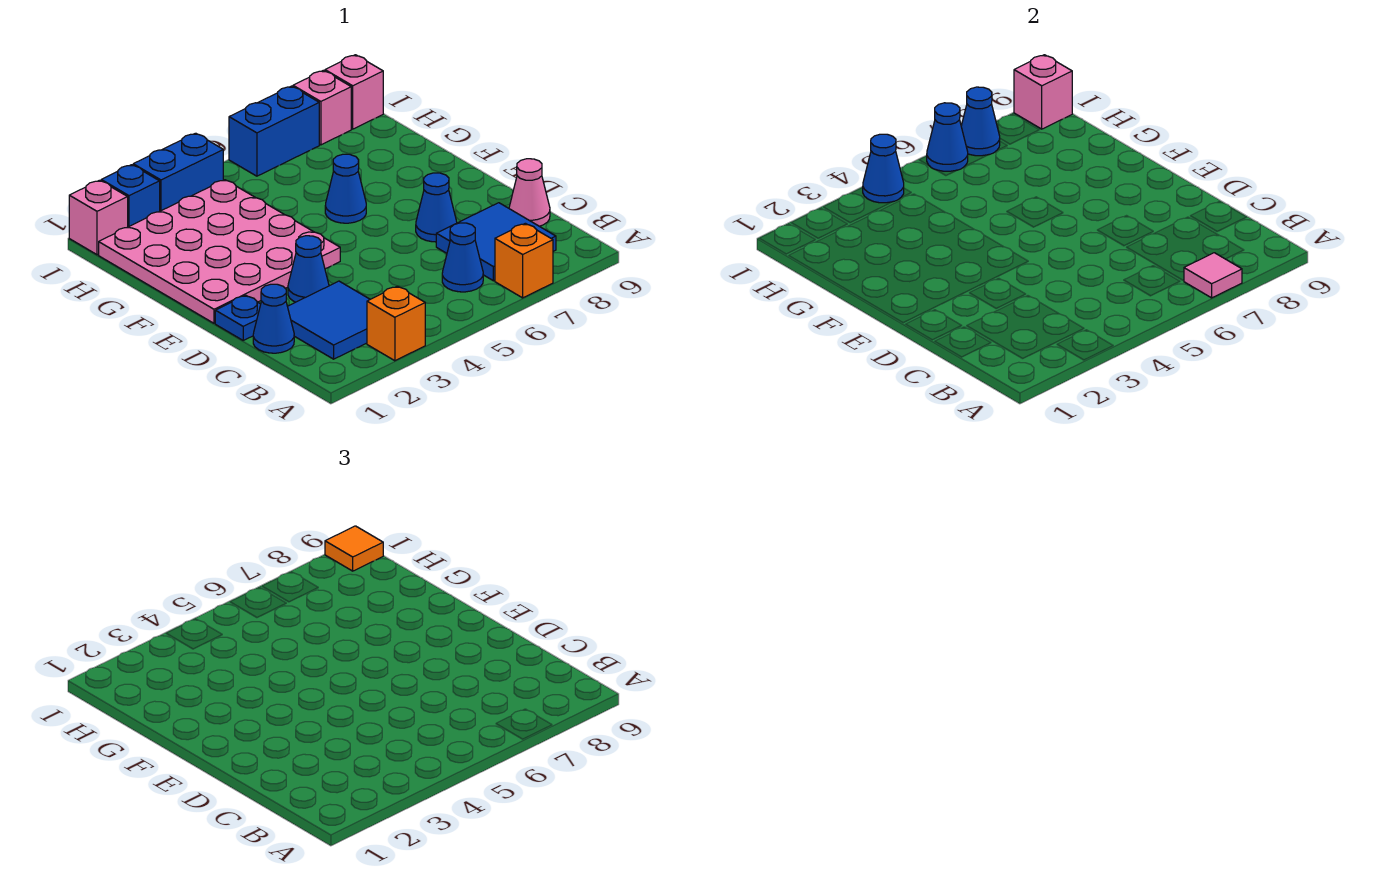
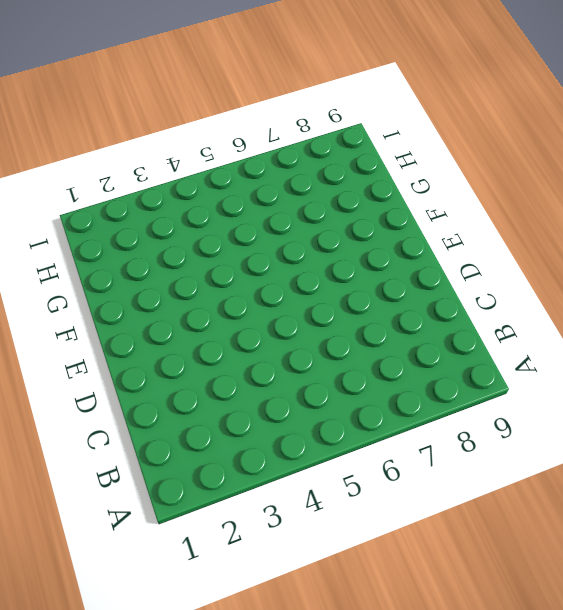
none -> orange 1x1 brick [367,286,425,361]
none -> orange 1x1 brick [495,223,553,298]
none -> blue 2x2 tile [288,281,370,359]

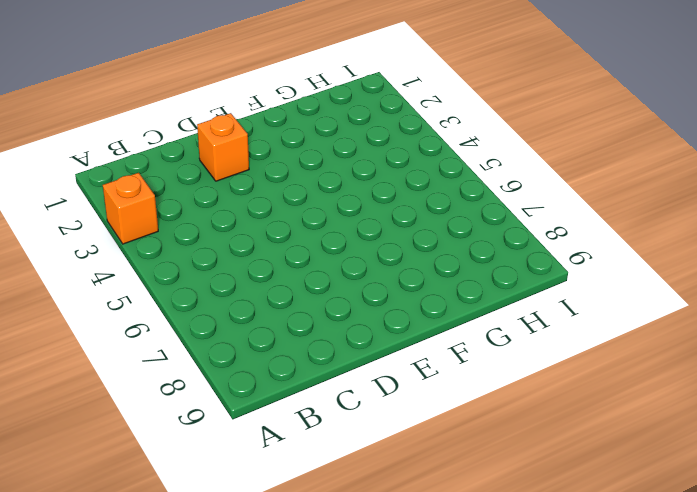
orange 1x1 brick [197,113,249,181] -> orange 1x1 brick moved to [495,223,553,298]
none -> blue 2x2 tile [288,281,370,359]
none -> blue 1x1 cone [442,223,483,292]
none -> blue 2x2 tile [436,203,556,281]

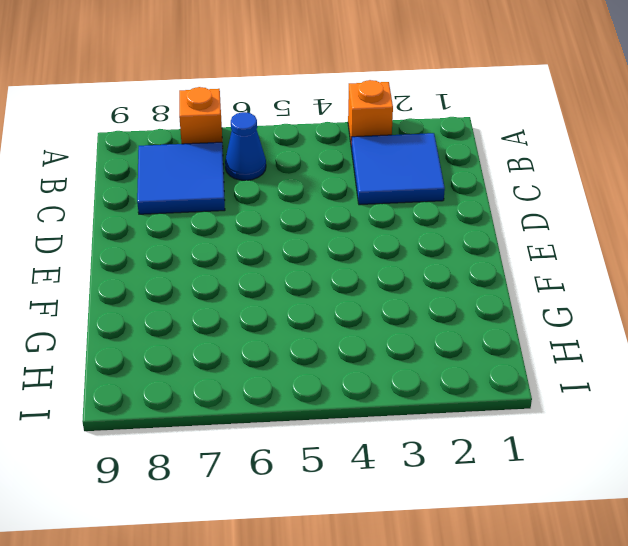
none -> blue 1x1 cone [253,284,294,353]
none -> pink 1x1 cone [509,159,550,226]
none -> blue 1x1 plate [215,295,261,340]

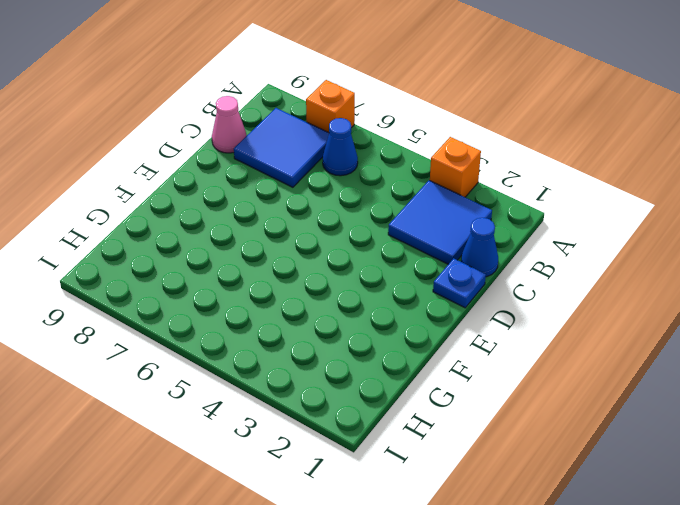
none -> blue 1x1 cone [288,236,329,302]
none -> blue 1x1 cone [416,173,457,242]
none -> pink 4x4 plate [99,180,340,323]

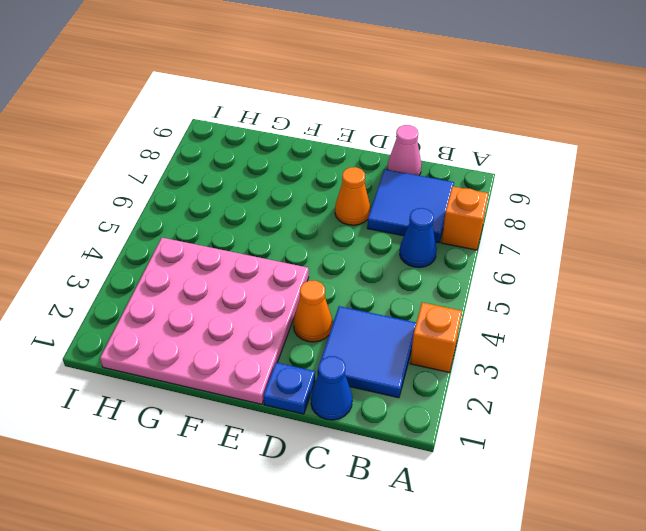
orange 1x1 cone [293,281,332,342] -> blue 1x1 cone [288,236,329,302]
orange 1x1 cone [335,167,370,225] -> blue 1x1 cone [416,173,457,242]
none -> blue 1x1 cone [325,154,366,223]
none -> pink 1x1 brick [69,180,128,255]
none -> blue 1x1 brick [101,165,160,227]

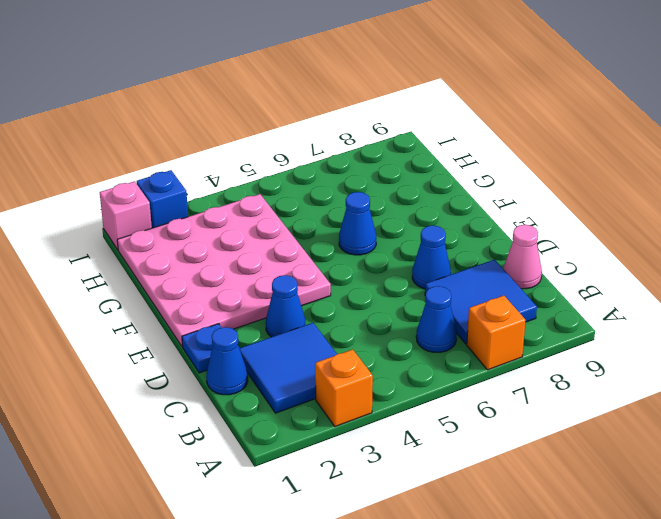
none -> blue 1x2 brick [133,133,223,211]
none -> blue 1x2 brick [229,86,319,176]
none -> pink 1x1 brick [293,70,351,145]

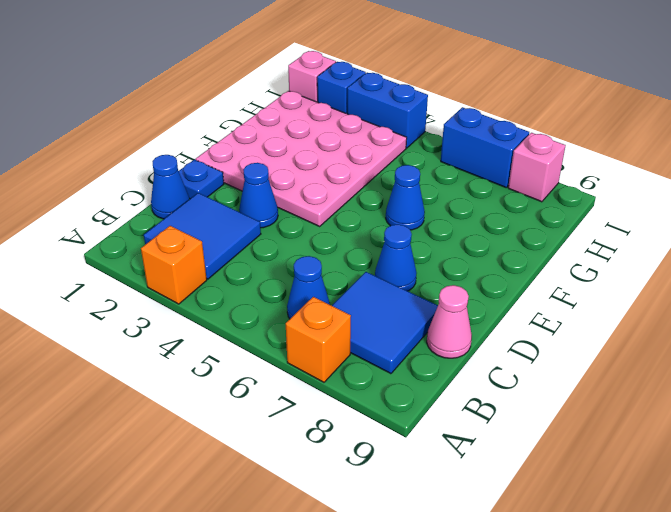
none -> pink 1x1 brick [325,55,383,129]
none -> pink 1x1 tile [1184,253,1242,298]
none -> blue 1x1 cone [863,134,904,203]

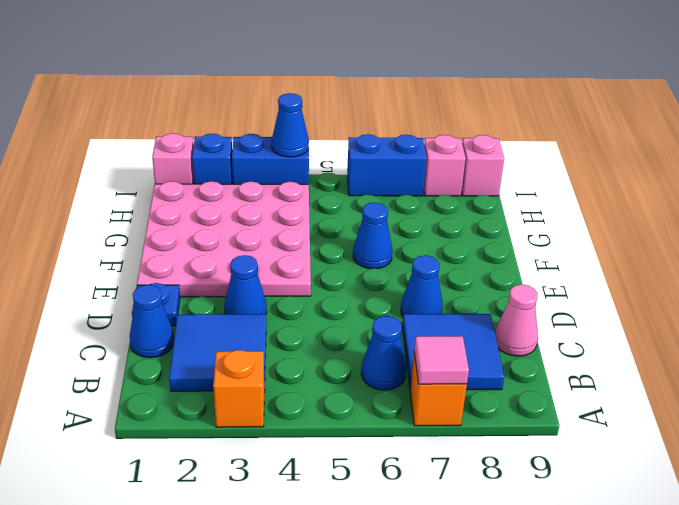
none -> blue 1x1 cone [927,103,968,171]
none -> blue 1x1 cone [961,87,1000,156]
none -> pink 1x1 brick [1014,55,1072,129]

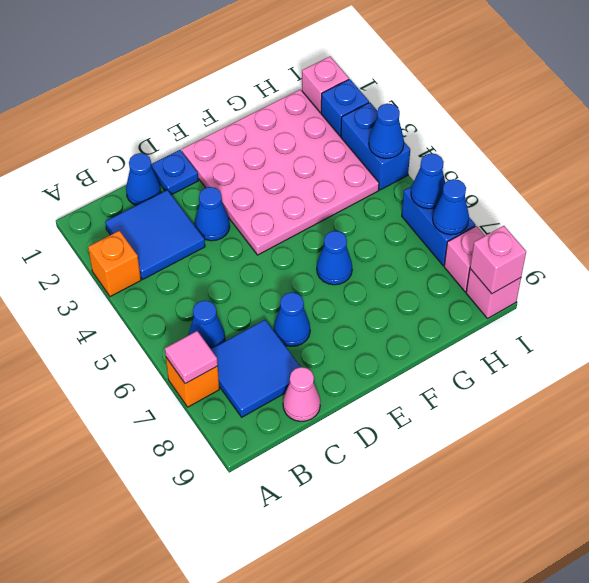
none -> orange 1x1 tile [325,526,383,571]

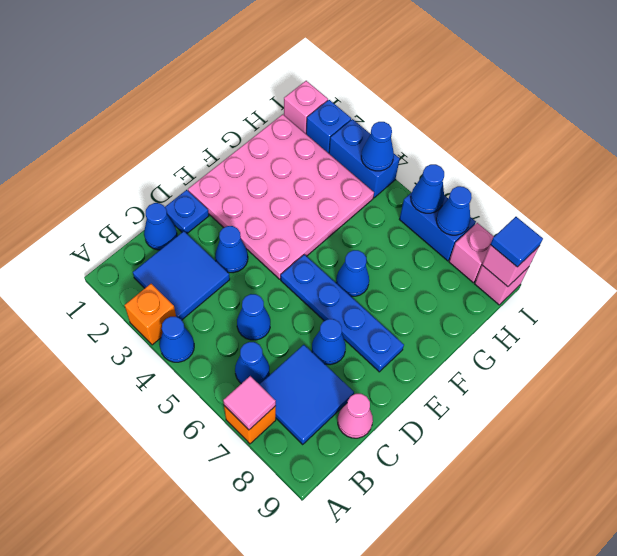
blue 1x1 cone [160,317,194,362] -> none
blue 1x1 cone [237,294,270,340] -> none
blue 1x4 plate [281,255,404,372] -> none
blue 1x1 tile [490,217,543,267] -> orange 1x1 tile [325,526,383,571]

